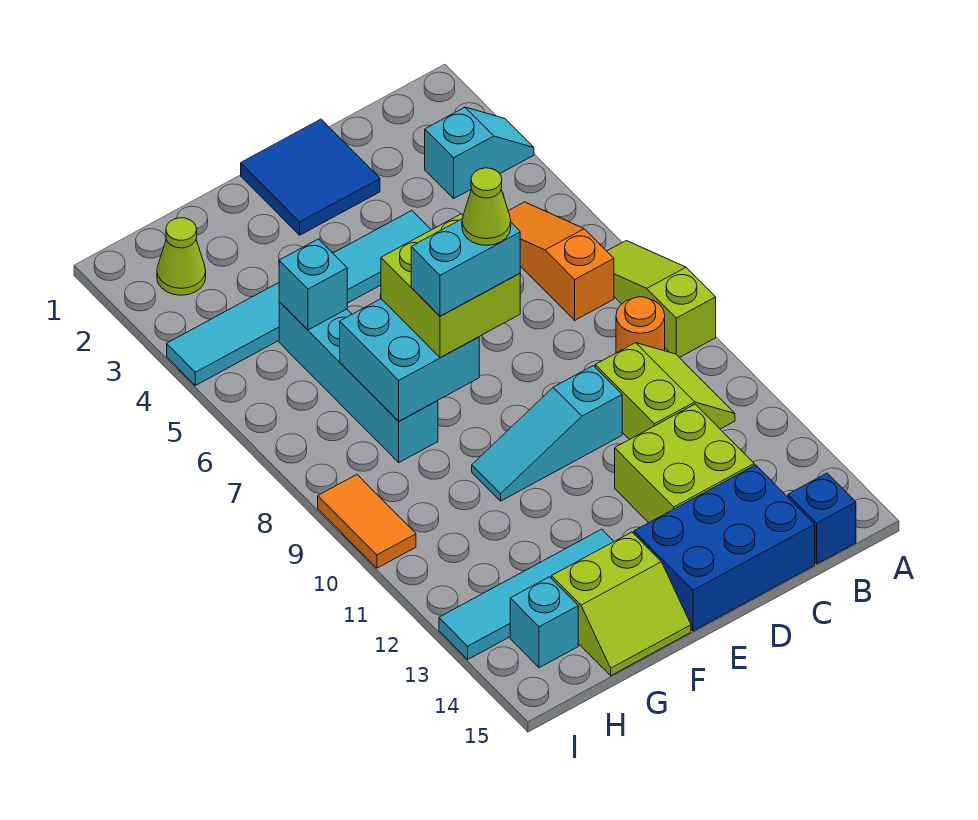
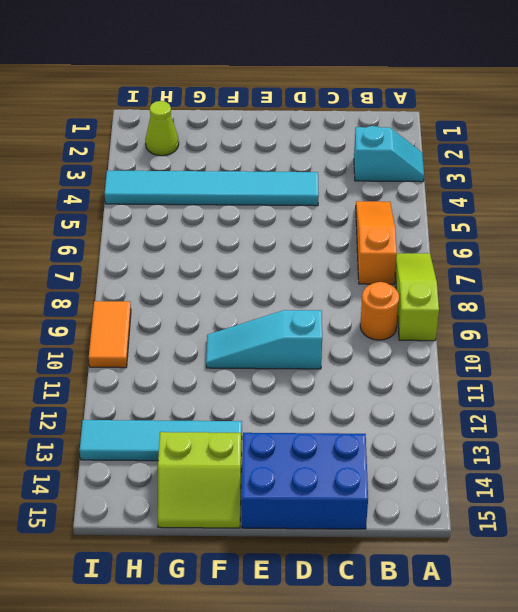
none -> lime 2x2 slope [595,343,735,440]
none -> blue 1x1 brick [788,473,856,564]
none -> lime 2x2 brick [615,404,754,523]

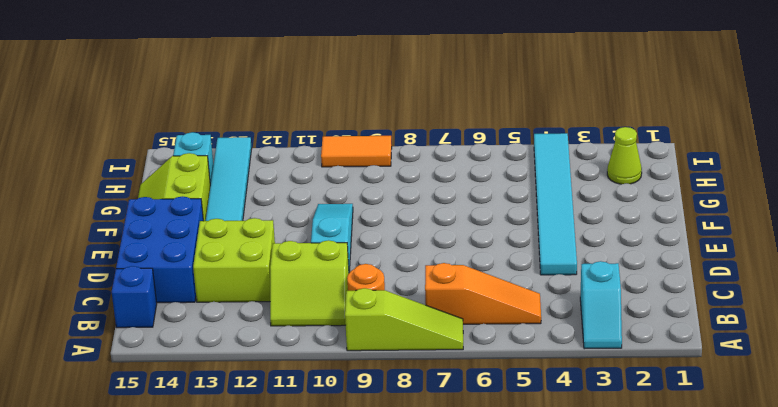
none -> blue 2x2 tile [241,119,380,235]
none -> cyan 1x4 brick [279,301,438,462]
none -> cyan 2x2 brick [340,299,479,421]

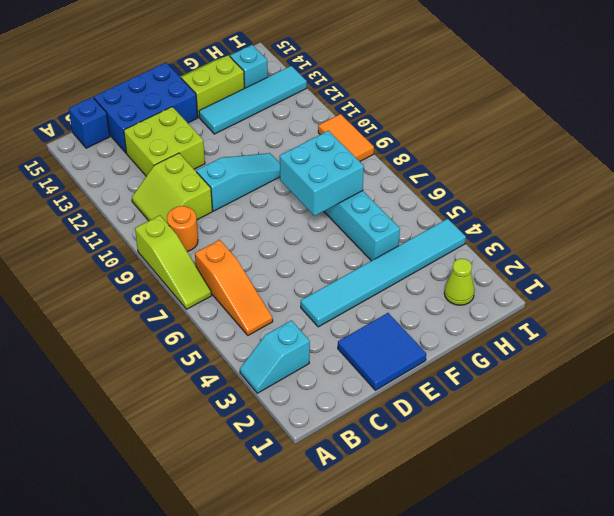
none -> cyan 1x1 brick [279,239,347,330]
none -> lime 2x2 brick [381,214,520,358]
none -> cyan 1x2 brick [411,219,520,316]

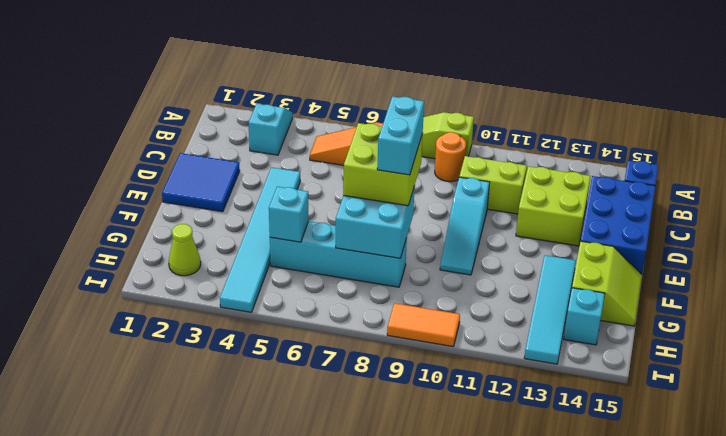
none -> lime 1x1 cone [462,168,511,245]

